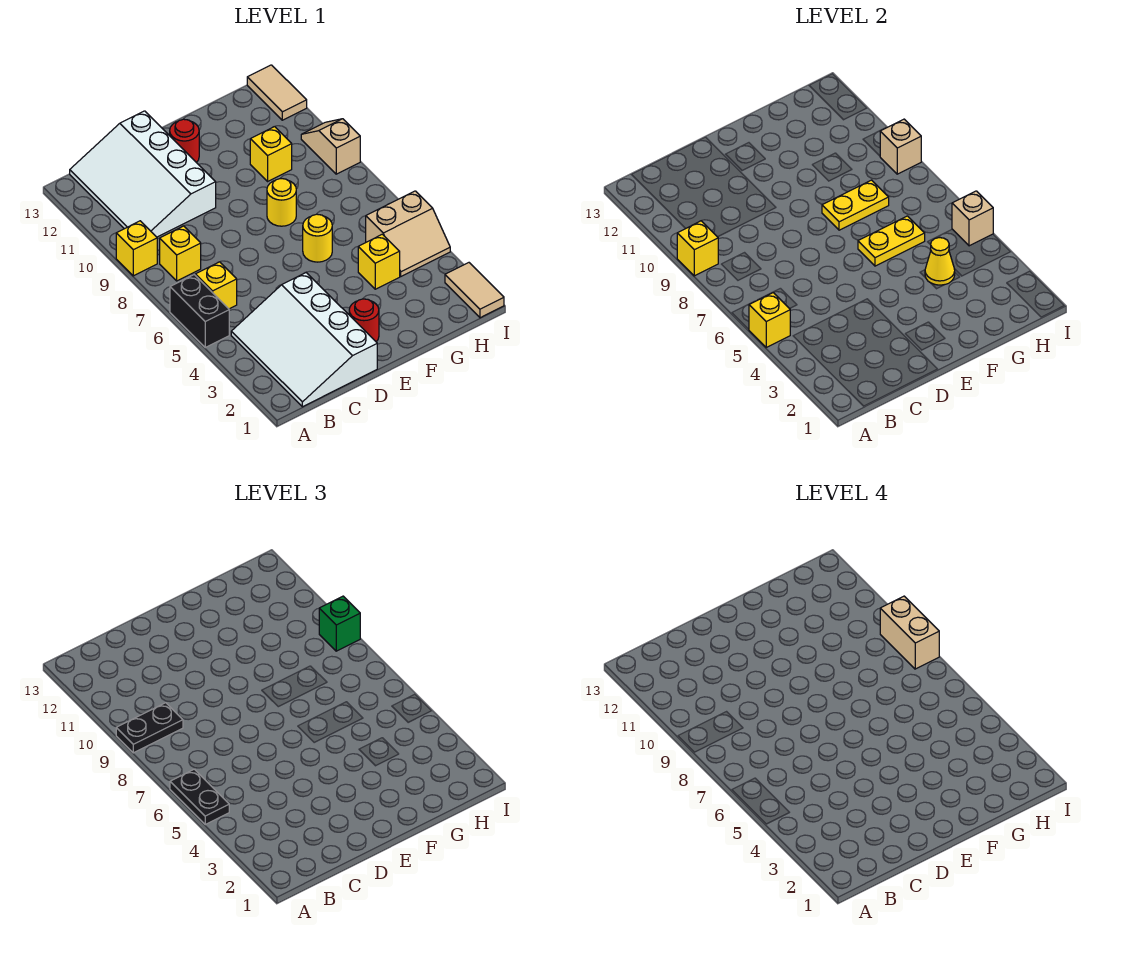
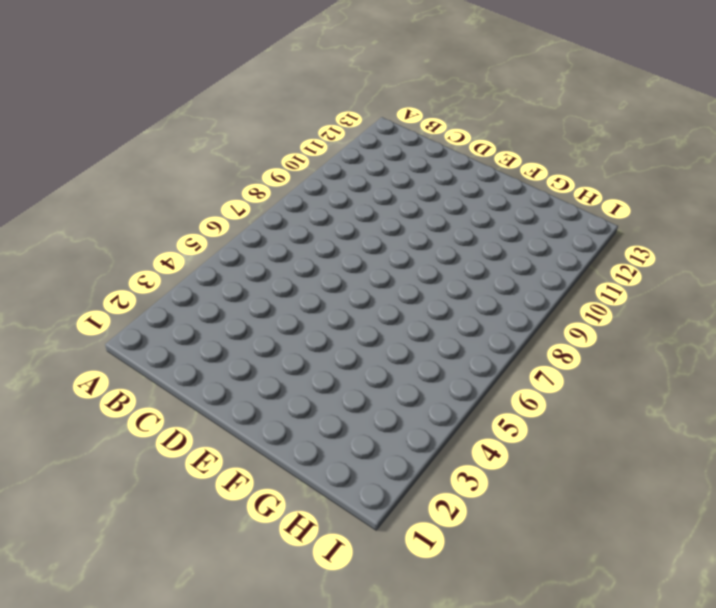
none -> black 1x2 brick [170,275,229,347]
none -> yellow 1x1 brick [116,221,157,276]
none -> white 3x4 slope [231,273,377,407]

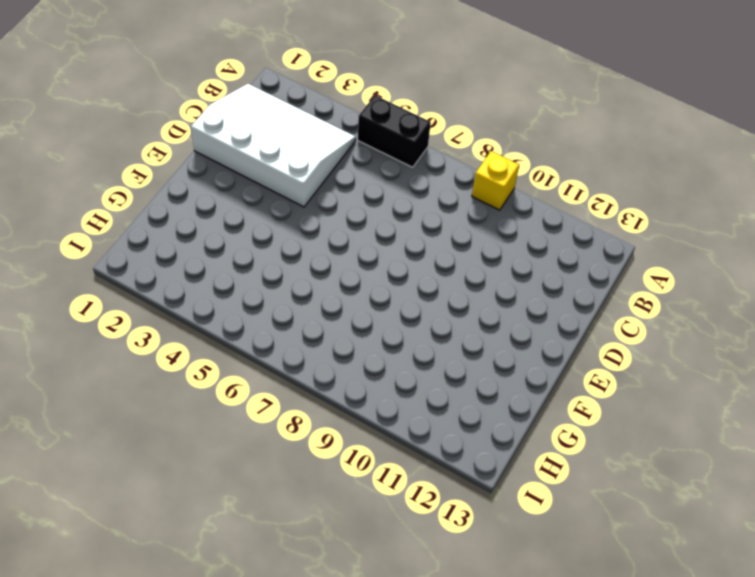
none -> yellow 1x1 brick [195,262,237,309]
none -> yellow 1x1 brick [160,226,201,281]
none -> white 3x4 slope [70,111,216,237]

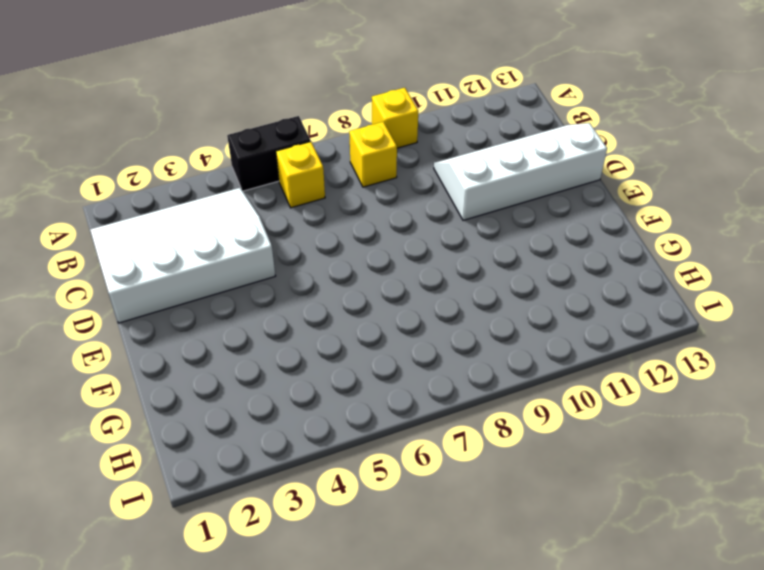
white 2x4 slope [434,123,607,220] -> white 3x4 slope [70,111,216,237]
none -> red 1x1 round brick [349,299,379,342]
none -> red 1x1 round brick [170,119,199,163]
none -> yellow 1x1 round brick [303,214,332,262]

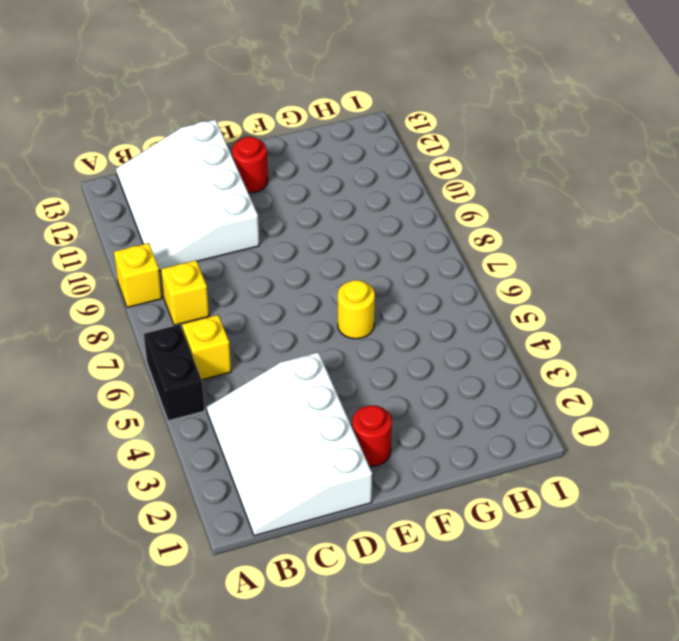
none -> yellow 1x1 round brick [267,178,296,226]
none -> yellow 1x1 brick [358,234,400,289]
none -> yellow 1x1 brick [250,127,292,181]

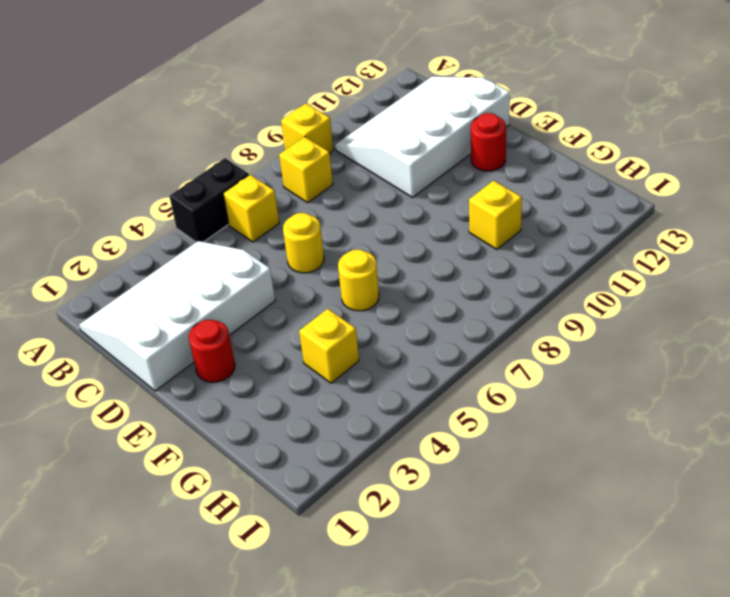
yellow 1x1 round brick [283,213,324,273] -> yellow 1x1 round brick moved to [267,178,296,226]
none -> tan 2x2 slope [366,191,450,276]
none -> tan 1x2 tile [445,263,504,318]
none -> tan 1x2 slope [301,119,360,174]

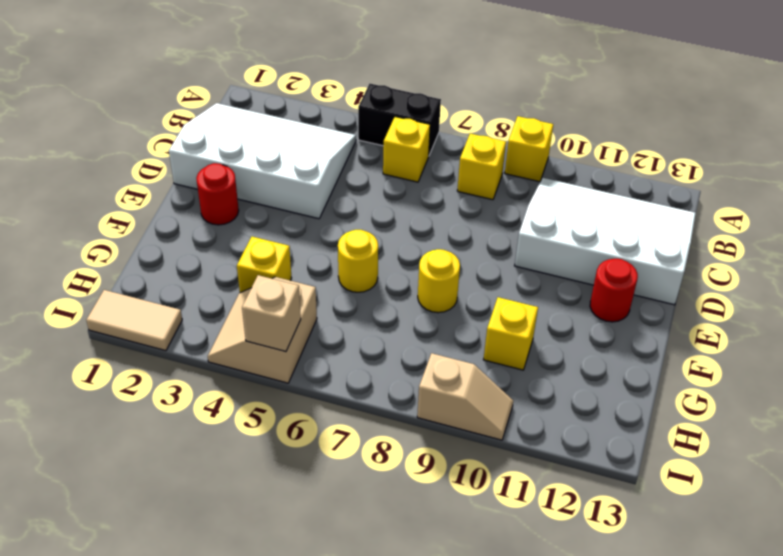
none -> tan 1x2 tile [247,65,307,120]
none -> yellow 1x1 brick [749,293,790,347]
none -> yellow 1x1 brick [677,221,718,276]

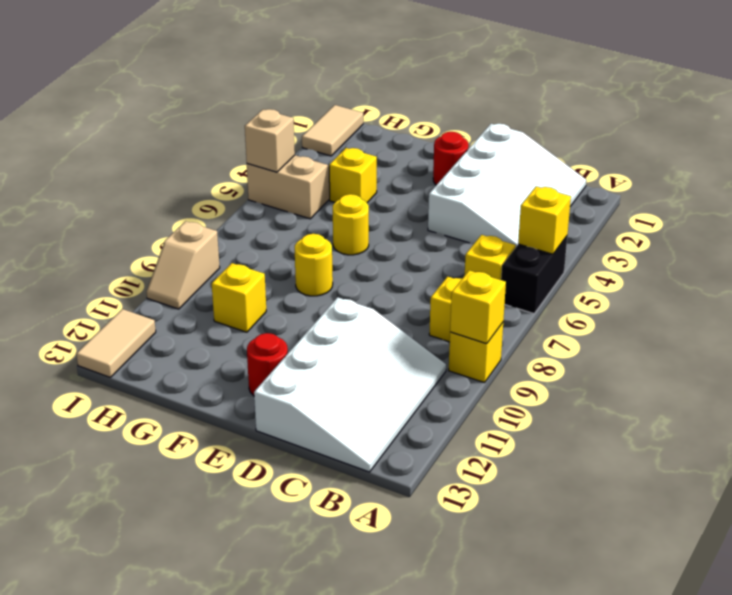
none -> yellow 1x2 plate [858,216,925,266]
none -> yellow 1x2 plate [822,180,889,230]
none -> yellow 1x1 cone [925,238,955,285]

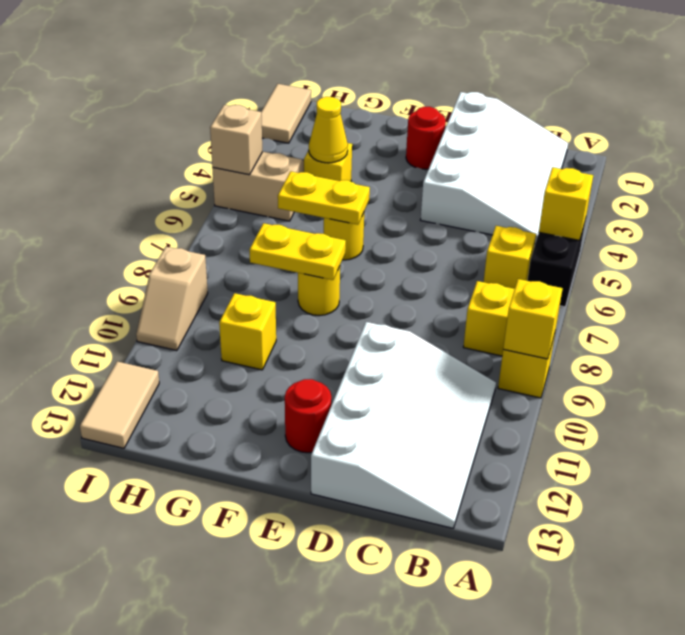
none -> tan 1x1 brick [880,119,921,174]
none -> black 1x2 plate [170,769,229,824]
none -> black 1x2 plate [116,703,183,753]

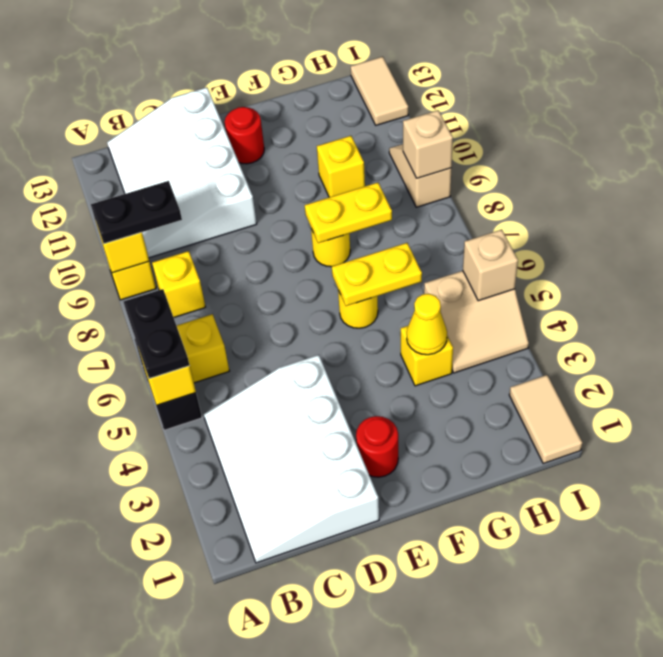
none -> green 1x1 brick [319,596,360,651]
none -> tan 1x2 brick [880,596,939,669]

